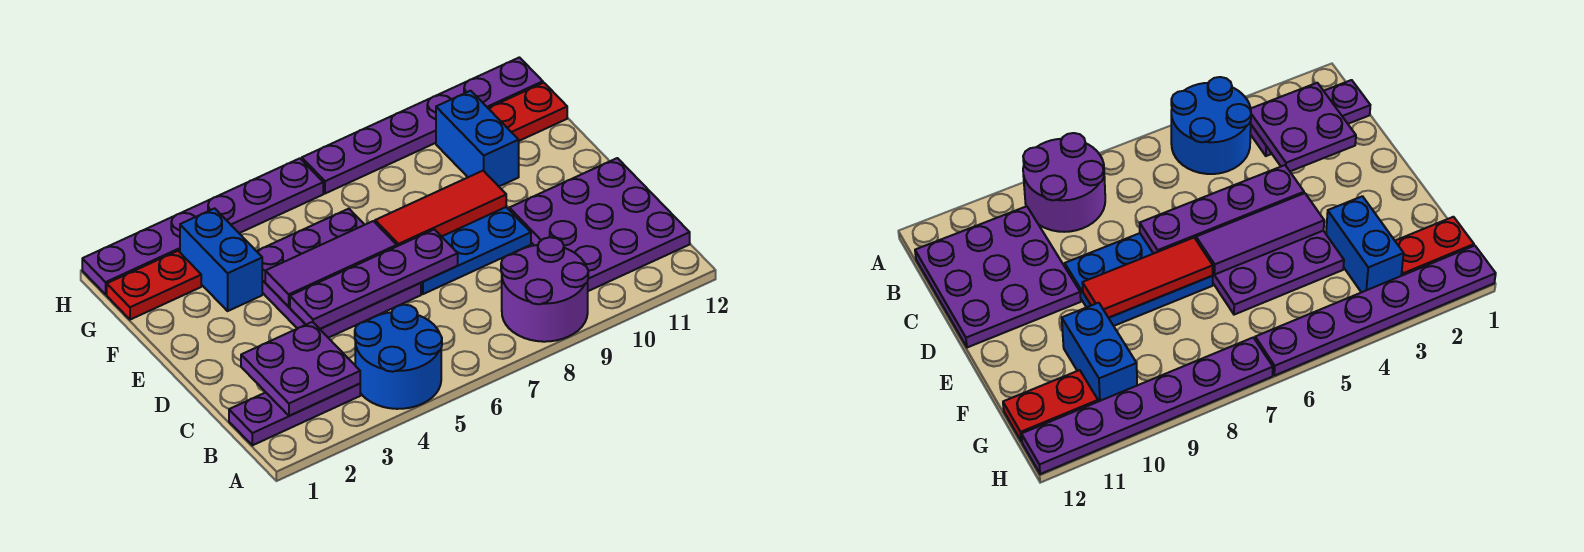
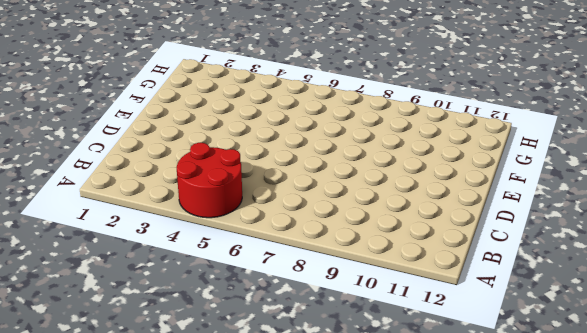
red 2x2 round brick [177,143,242,218] -> blue 2x2 round brick [355,305,442,409]
none -> purple 2x2 round brick [501,237,588,342]
none -> purple 1x3 plate [229,384,360,445]
none -> purple 3x3 plate [509,158,690,291]

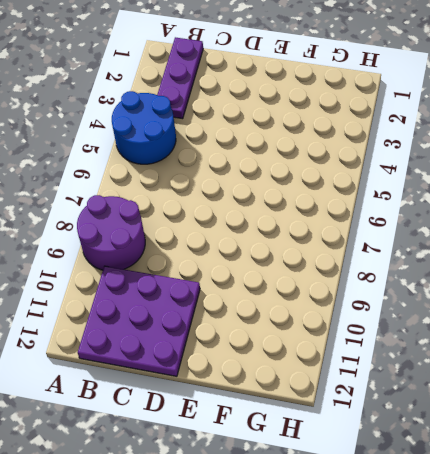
none -> purple 3x3 plate [257,209,421,338]
none -> blue 2x3 plate [421,207,531,294]
none -> blue 1x2 brick [180,208,262,311]

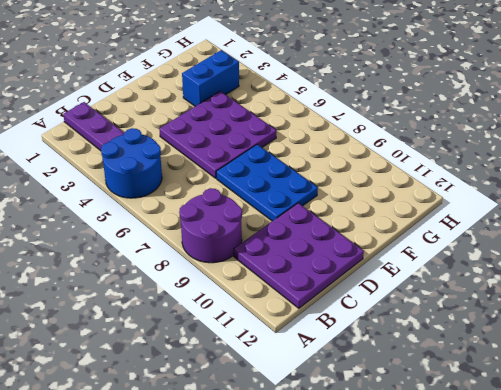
none -> blue 1x2 brick [436,91,519,186]
none -> red 1x2 plate [107,251,201,320]
none -> red 1x2 plate [488,83,567,141]

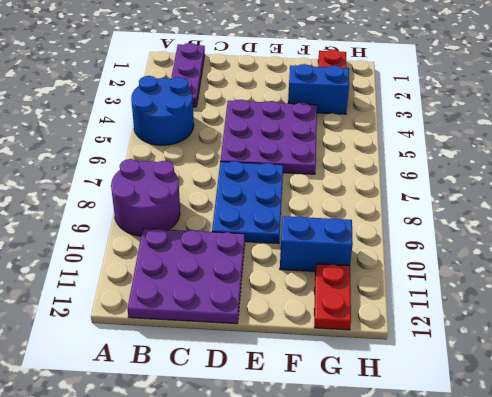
none -> purple 1x6 plate [82,158,323,294]
none -> purple 1x6 plate [302,57,543,194]
none -> purple 2x2 plate [241,322,360,416]

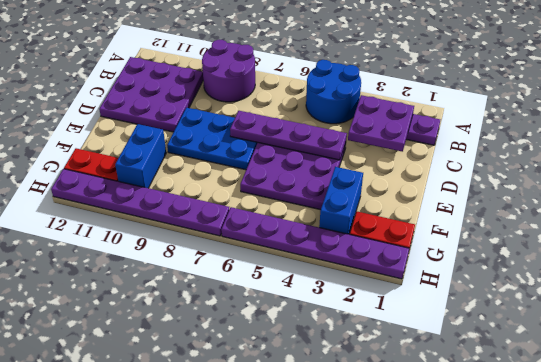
none -> purple 1x3 tile [265,221,397,307]
none -> red 1x3 tile [375,171,506,246]

